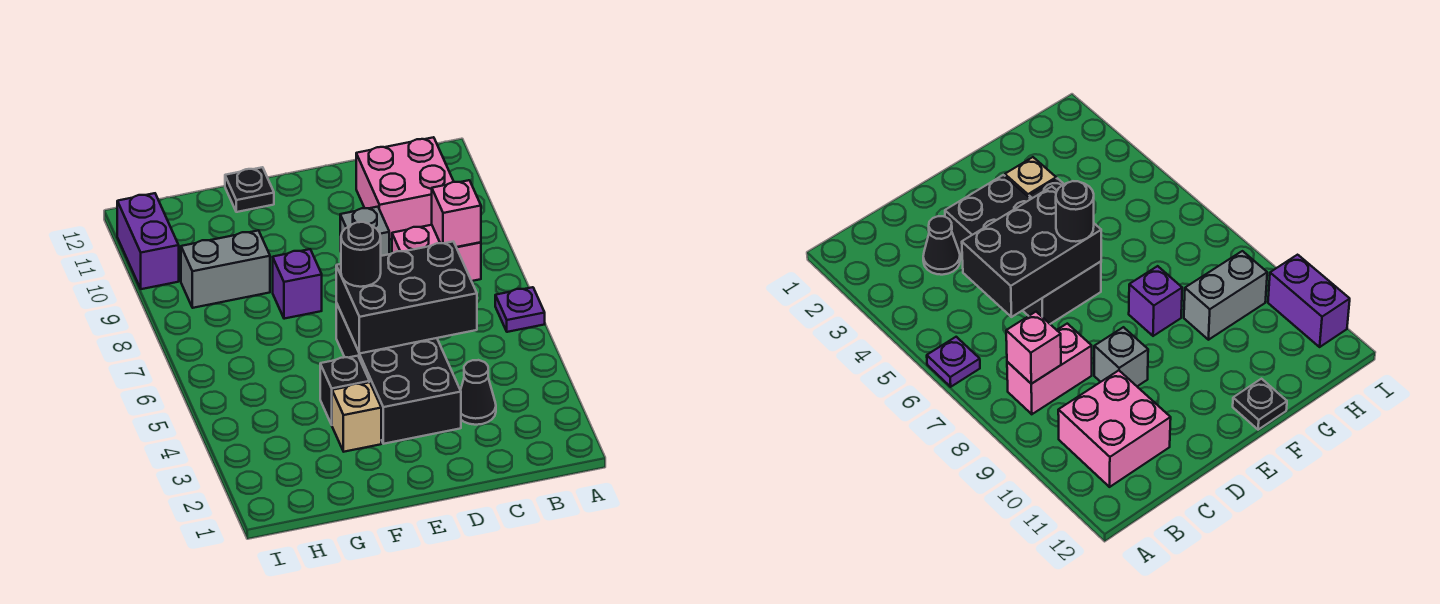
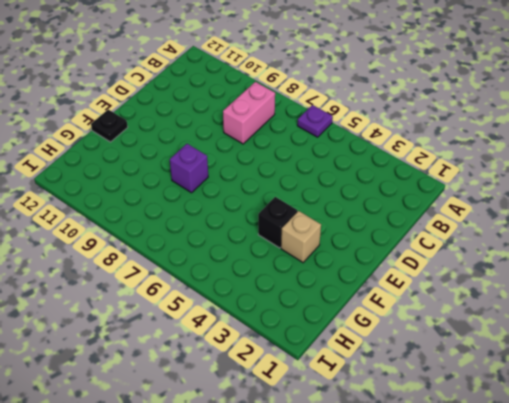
none -> pink 2x2 brick [356,137,454,240]
none -> black 1x1 cone [460,360,496,425]
none -> black 2x4 brick [336,303,461,444]

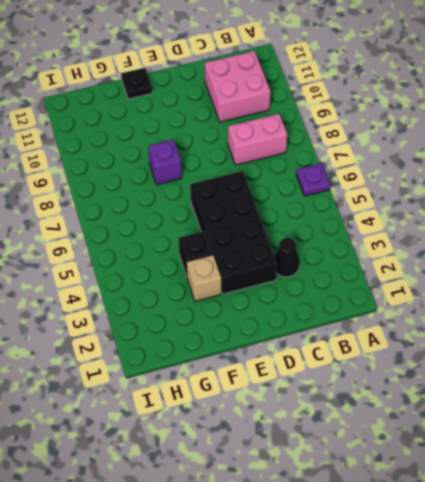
none -> grey 1x1 brick [340,207,389,256]
none -> grey 1x2 brick [181,230,270,308]
none -> purple 1x2 brick [117,193,179,289]

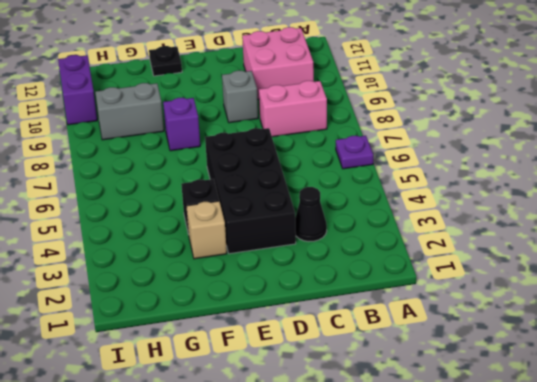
none -> pink 1x1 brick [432,180,481,247]
none -> black 2x3 brick [336,241,477,354]
none -> black 1x1 round brick [341,222,381,287]

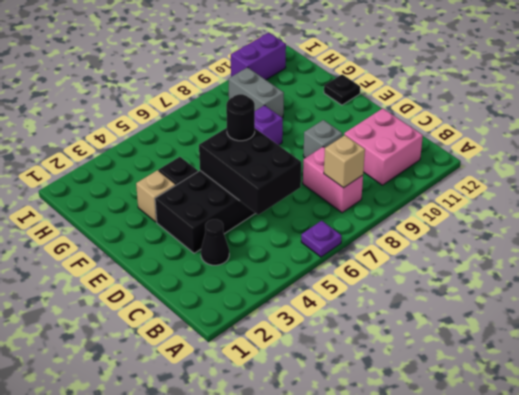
tan 1x1 brick [324,135,365,188] -> pink 1x1 brick [432,180,481,247]

